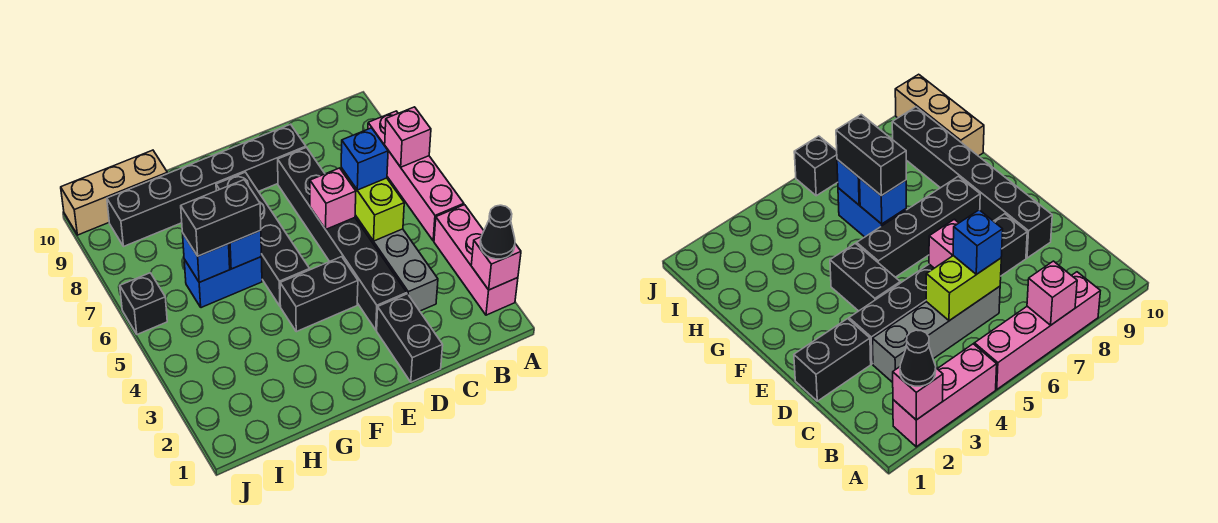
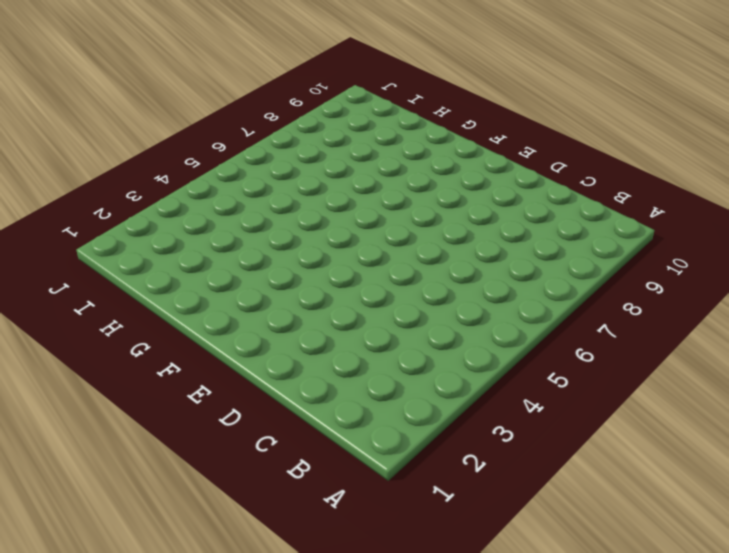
none -> pink 1x3 brick [434,205,518,315]
none -> pink 1x4 brick [368,111,464,241]
none -> grey 1x4 brick [355,216,438,311]

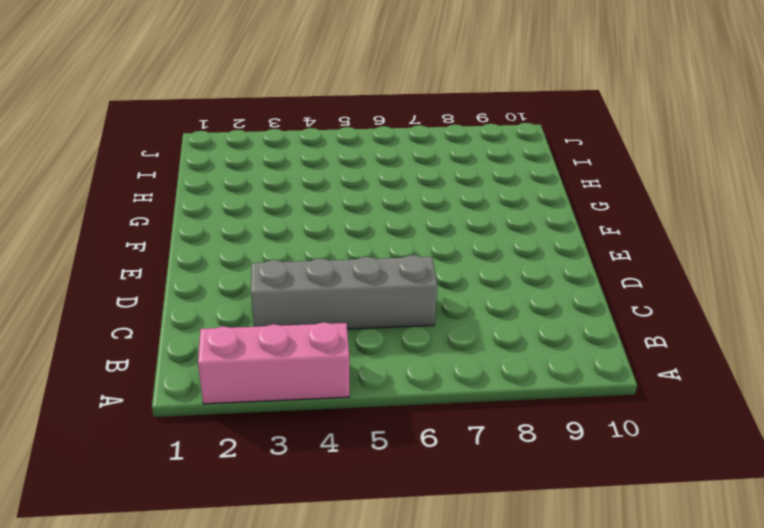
none -> pink 1x4 brick [368,111,464,241]
none -> black 1x2 brick [377,294,443,382]
none -> black 1x6 brick [278,148,407,330]

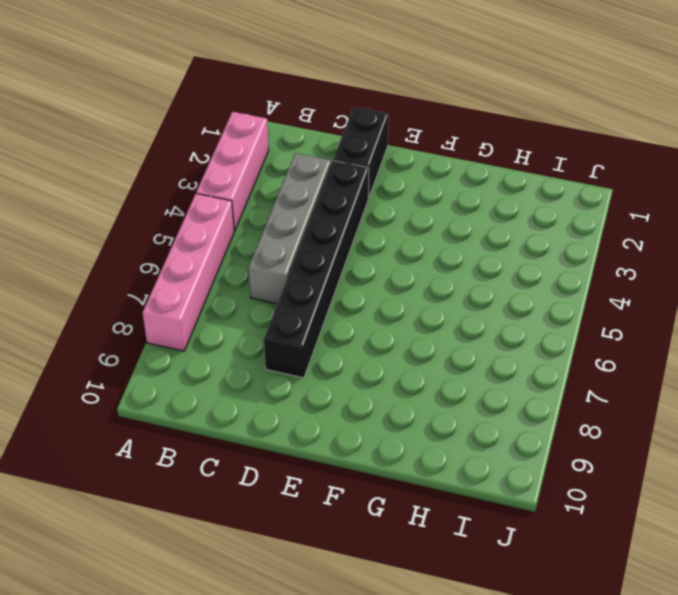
none -> black 1x6 brick [107,124,306,246]
none -> black 1x2 brick [280,257,358,332]
none -> black 1x4 brick [216,172,310,306]

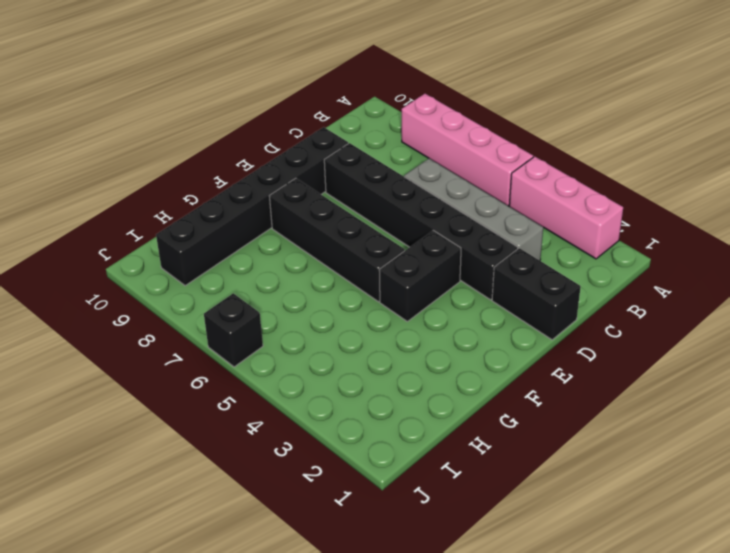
none -> blue 1x2 brick [184,257,262,308]
none -> tan 1x3 brick [61,150,167,235]
none -> pink 1x1 brick [471,237,521,290]

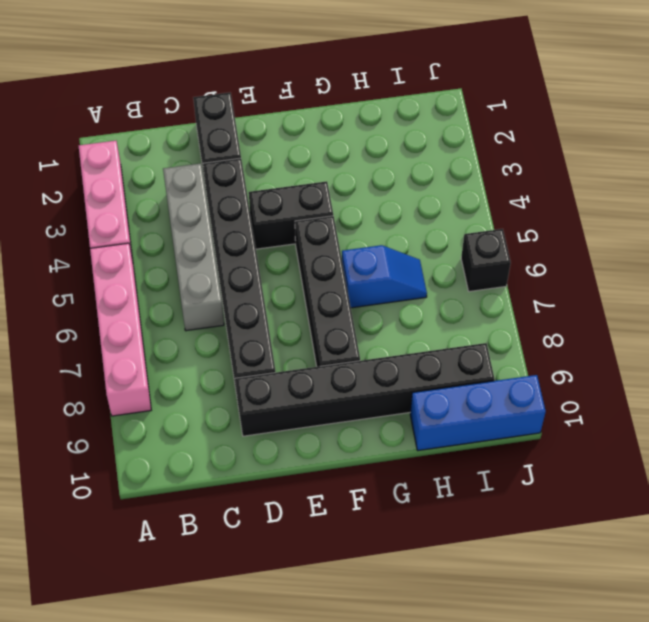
blue 1x2 slope [342,245,427,308] -> blue 1x2 brick [184,257,262,308]
blue 1x3 brick [410,375,546,451] -> tan 1x3 brick [61,150,167,235]
none -> pink 1x1 brick [471,237,521,290]
none -> pink 1x1 brick [385,107,431,167]
none -> lime 1x2 brick [341,168,404,241]

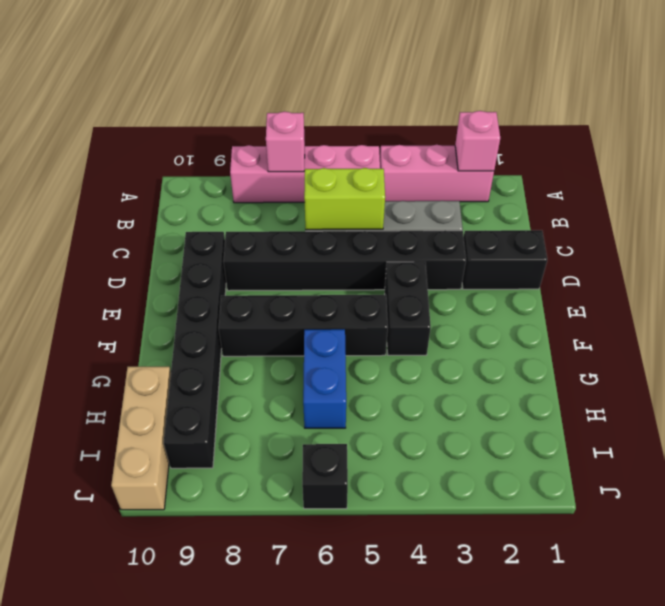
none -> pink 1x1 brick [310,168,356,229]
none -> blue 1x1 brick [229,230,261,269]
none -> blue 1x1 brick [183,234,230,282]

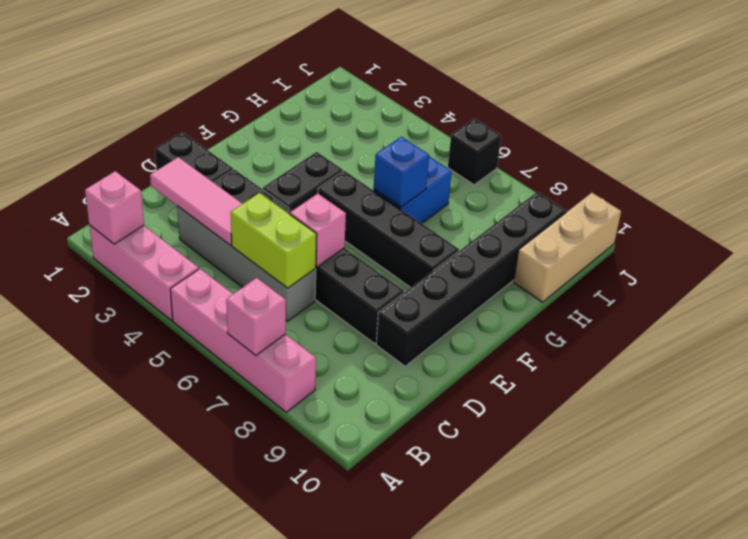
pink 1x3 tile [150,157,242,245] -> none
none -> blue 1x1 brick [183,234,230,282]
none -> black 1x1 cone [480,205,515,259]
none -> blue 1x1 brick [341,128,388,190]

